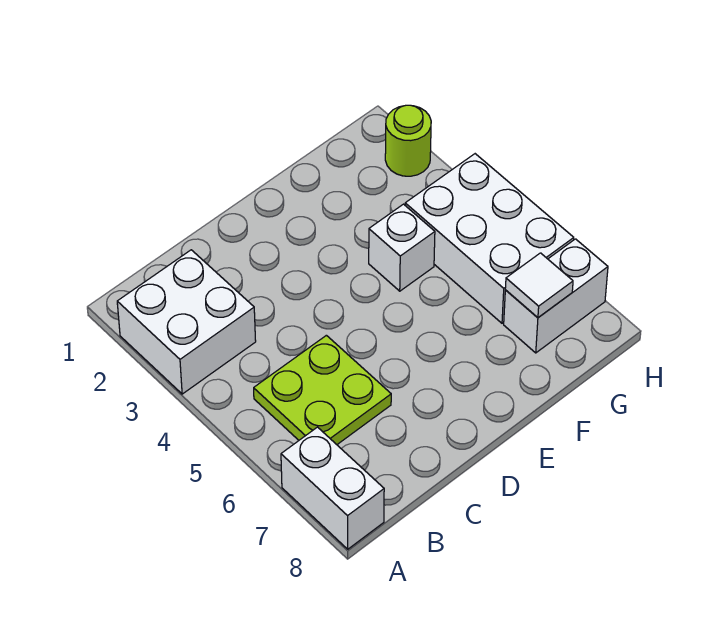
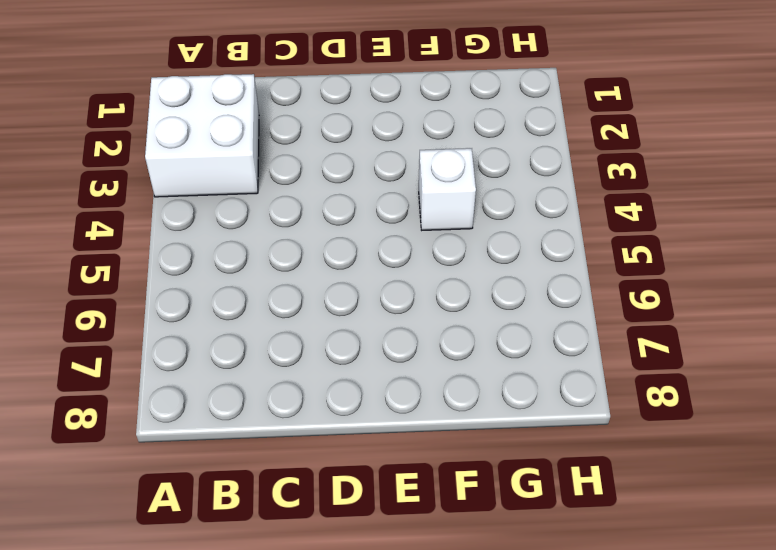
none -> white 1x2 brick [281,427,384,549]
none -> lime 2x2 plate [254,335,391,445]

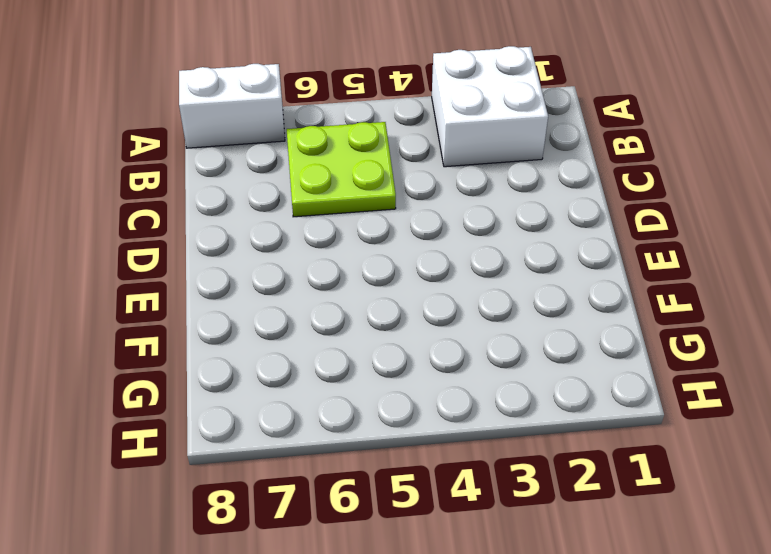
none -> white 1x1 brick [369,204,435,291]
none -> white 2x3 brick [405,154,574,323]

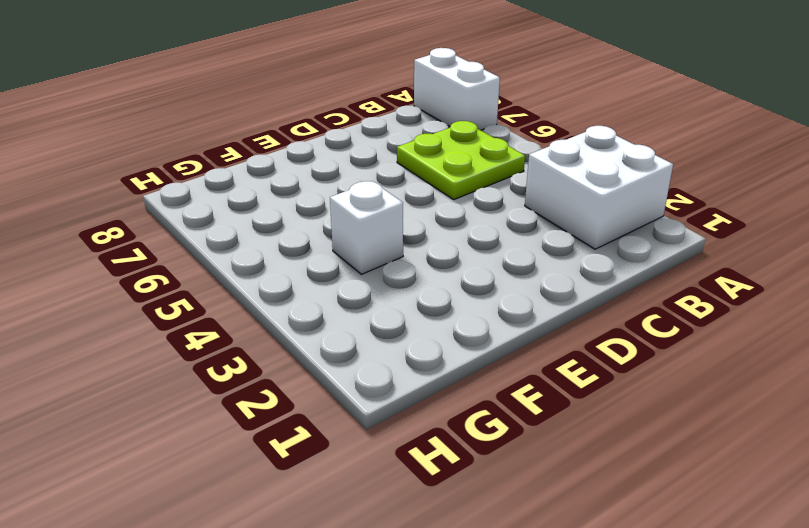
none -> white 2x3 brick [405,154,574,323]
none -> white 1x2 brick [504,239,608,353]

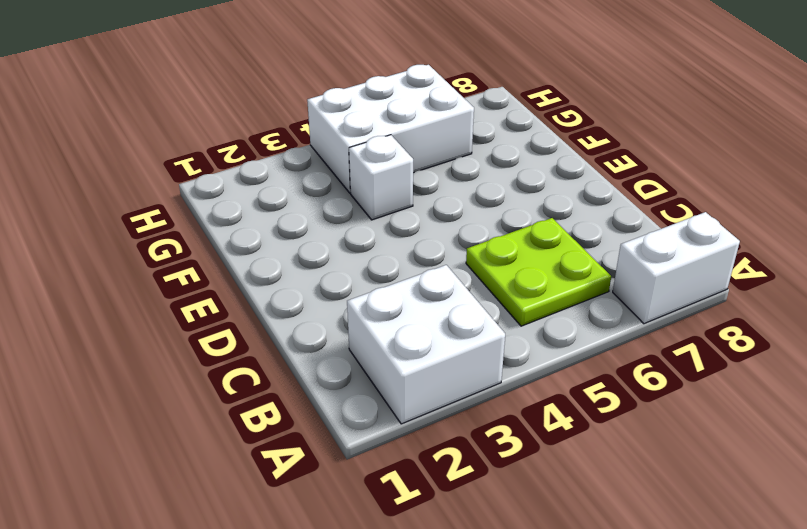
none -> white 1x2 brick [504,239,608,353]
none -> lime 1x1 round brick [385,105,431,176]

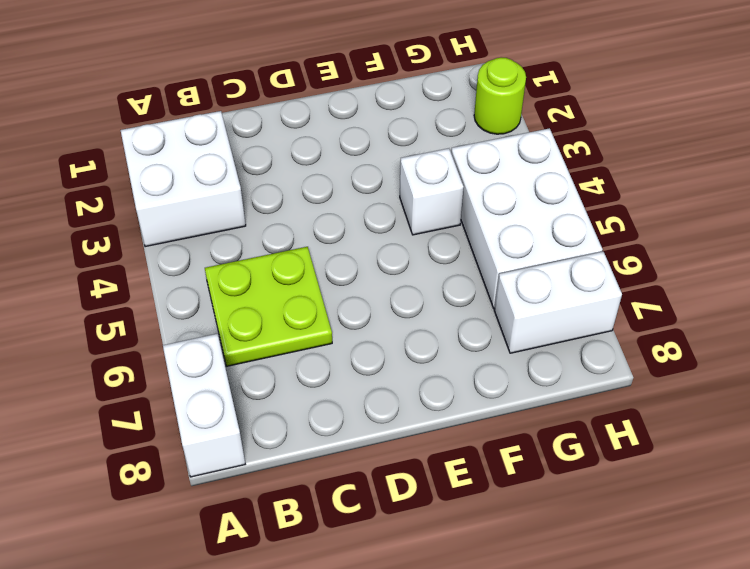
none -> white 1x1 tile [505,253,573,318]

